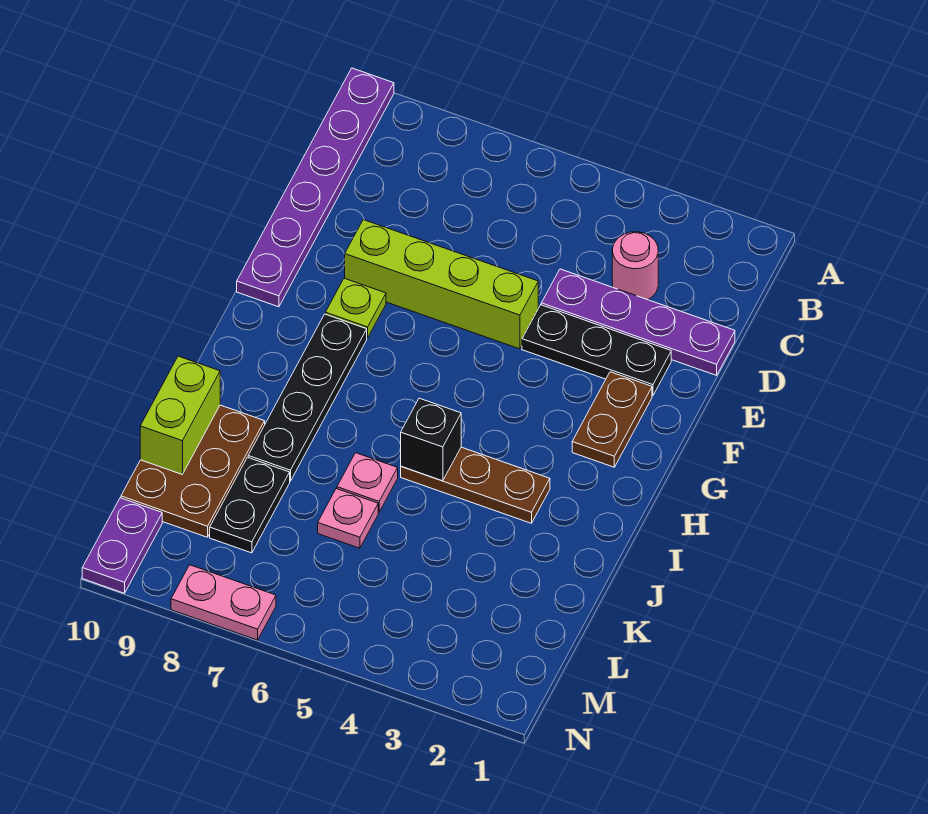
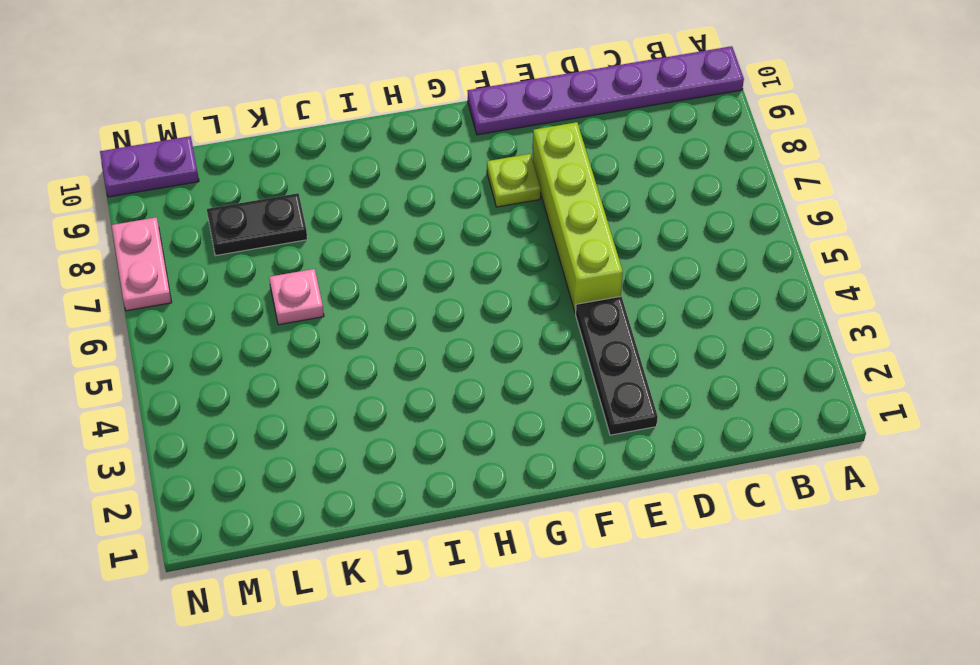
none -> pink 1x1 round brick [612,232,658,300]
none -> purple 1x4 plate [541,269,735,375]
none -> brown 1x2 plate [572,372,652,467]

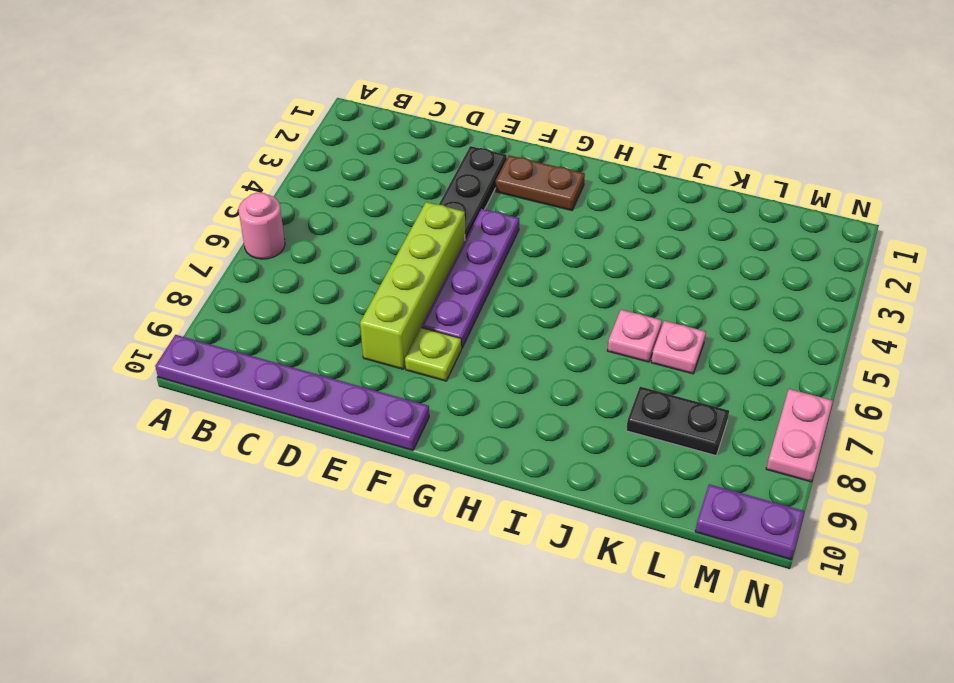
pink 1x1 round brick [239,193,285,259] -> pink 1x1 round brick moved to [612,232,658,300]
purple 1x4 plate [422,209,519,348] -> purple 1x4 plate moved to [541,269,735,375]
none -> black 1x4 plate [248,314,367,481]
none -> brown 1x3 plate [401,447,550,523]
none -> brown 2x3 plate [121,405,265,537]

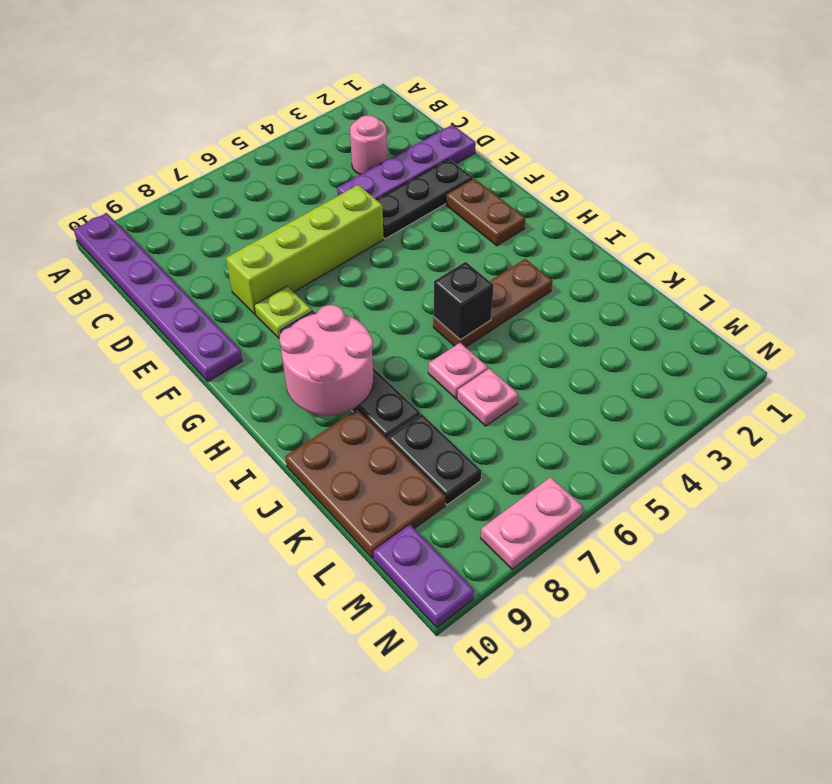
pink 2x2 round brick [279,305,374,415] -> none
none -> lime 1x2 brick [140,356,220,474]

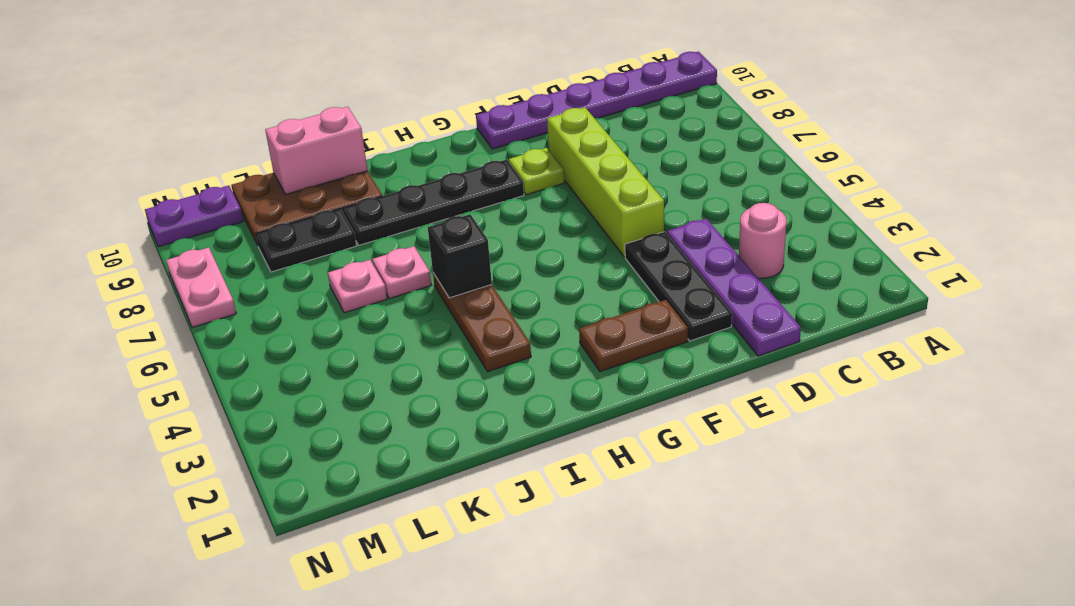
pink 1x2 brick [265,107,368,194] -> lime 1x2 brick [140,356,220,474]

